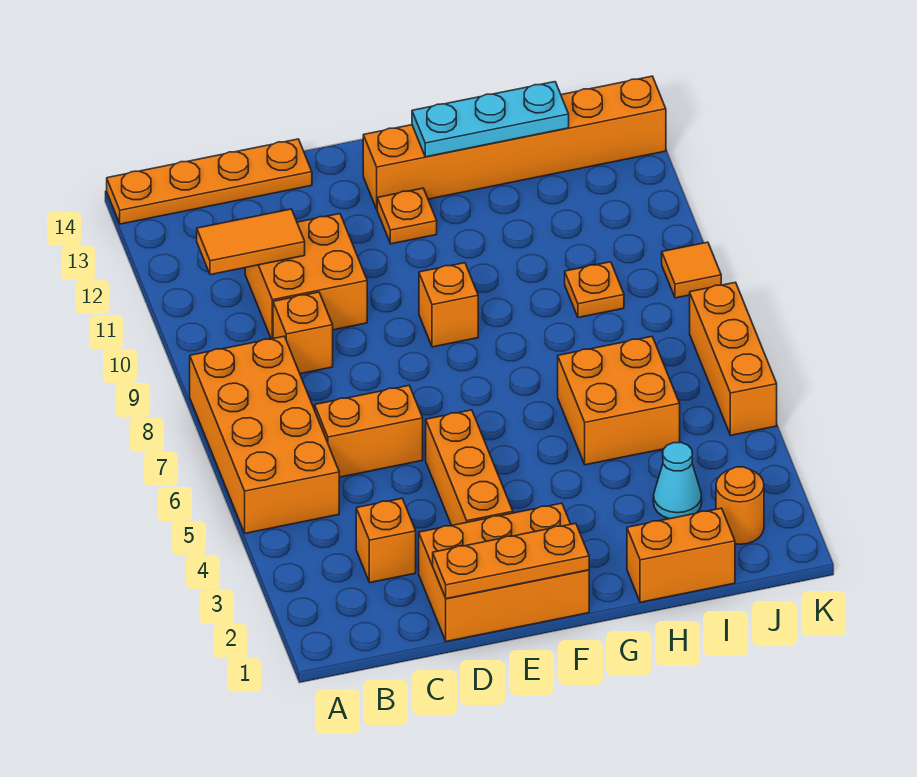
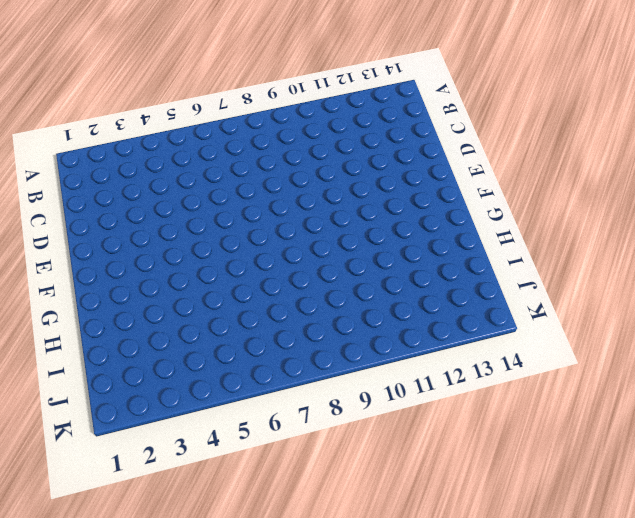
none -> orange 2x4 brick [190,336,339,533]
none -> orange 1x4 plate [107,139,312,224]
none -> orange 1x1 brick [356,498,416,583]

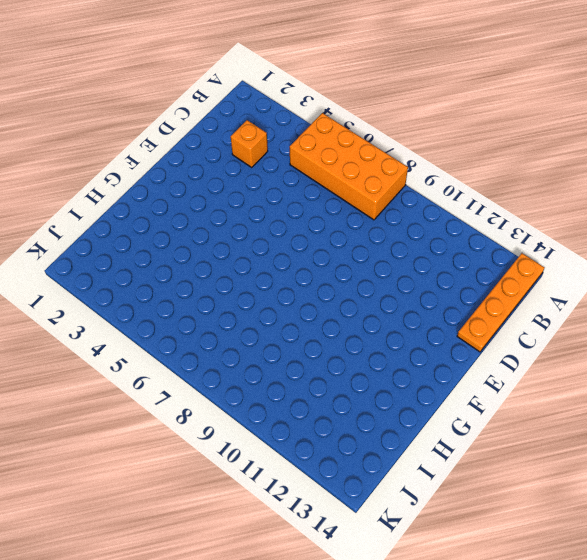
none -> orange 1x2 brick [315,386,423,477]
none -> orange 1x1 brick [273,292,333,374]
none -> orange 2x2 brick [245,214,367,339]

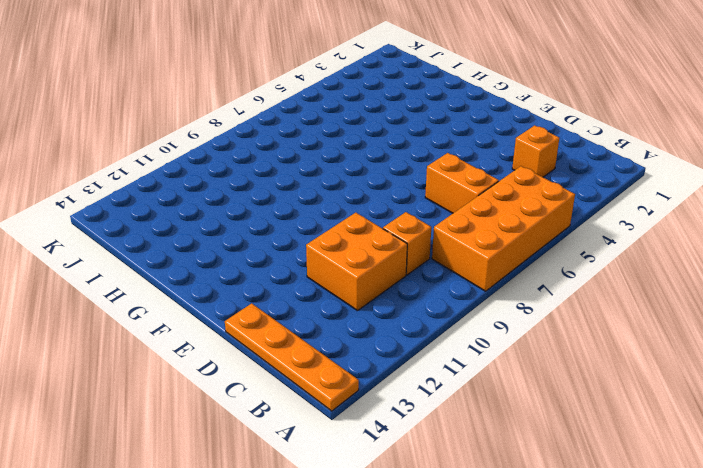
none -> orange 2x3 brick [419,503,589,642]
none -> orange 1x3 brick [426,410,513,525]
none -> orange 1x1 brick [419,263,478,347]

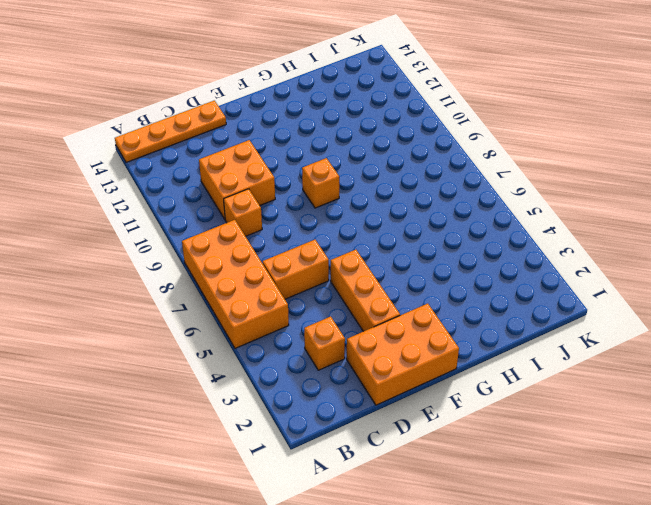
none -> orange 1x1 plate [377,188,437,244]
none -> orange 1x6 brick [363,76,666,209]
none -> orange 1x2 brick [627,508,735,602]

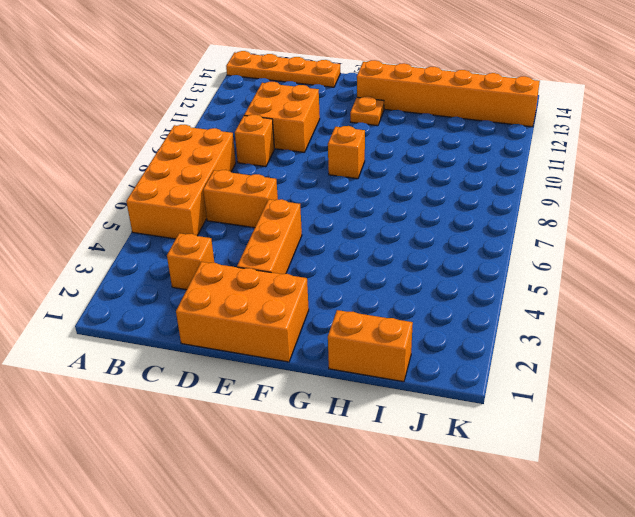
none -> orange 2x2 brick [558,337,680,465]
none -> cyan 1x1 cone [653,442,702,519]
none -> orange 1x1 plate [565,262,624,318]

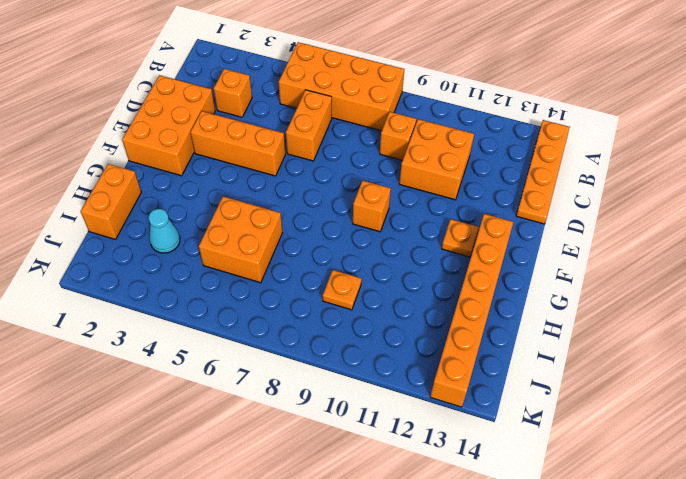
none -> orange 1x1 round brick [716,467,764,544]
none -> orange 1x3 brick [690,282,777,435]
none -> orange 1x1 tile [662,242,721,298]

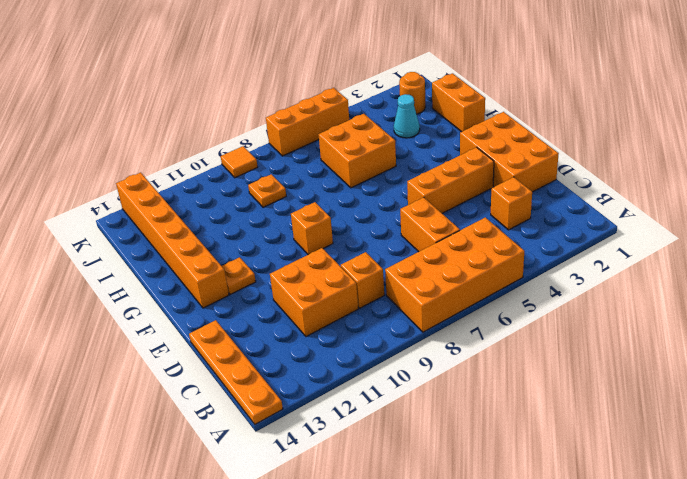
none -> orange 1x2 tile [197,209,305,275]
none -> orange 1x3 plate [433,523,589,599]
none -> cyan 1x3 plate [412,82,569,157]

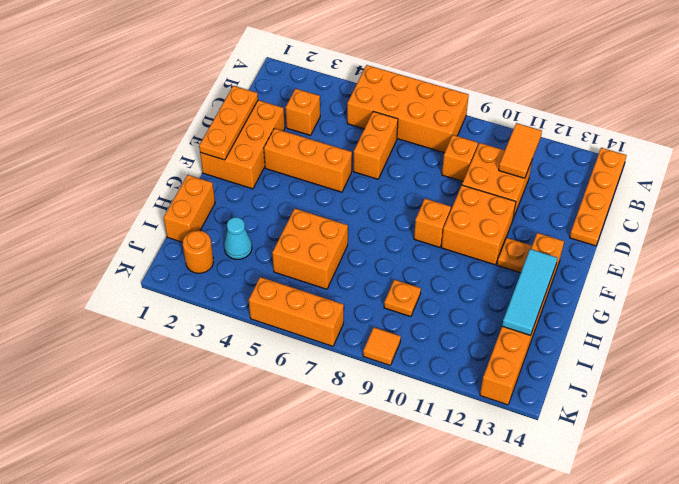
orange 2x2 brick [441,185,516,265] -> none
cyan 1x3 tile [502,249,557,335] -> cyan 1x3 plate [412,82,569,157]

